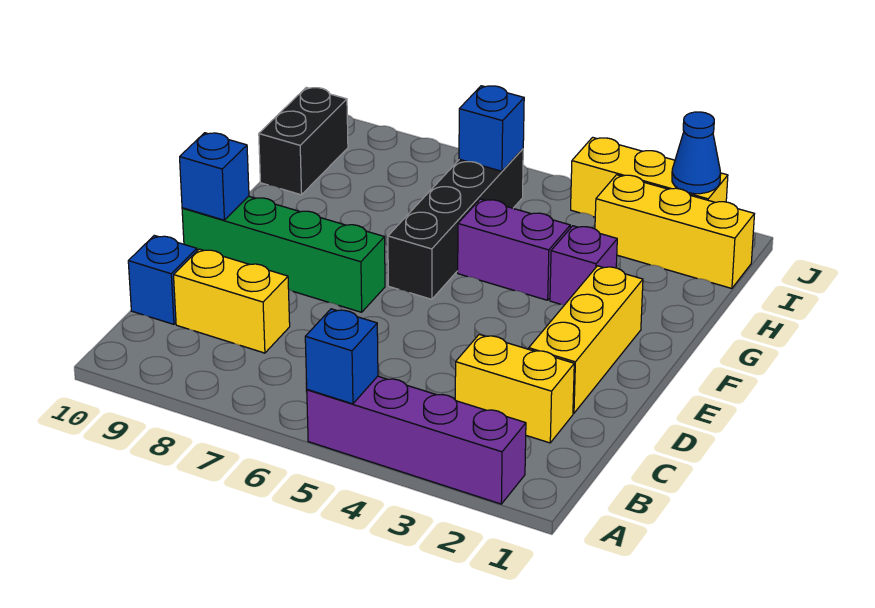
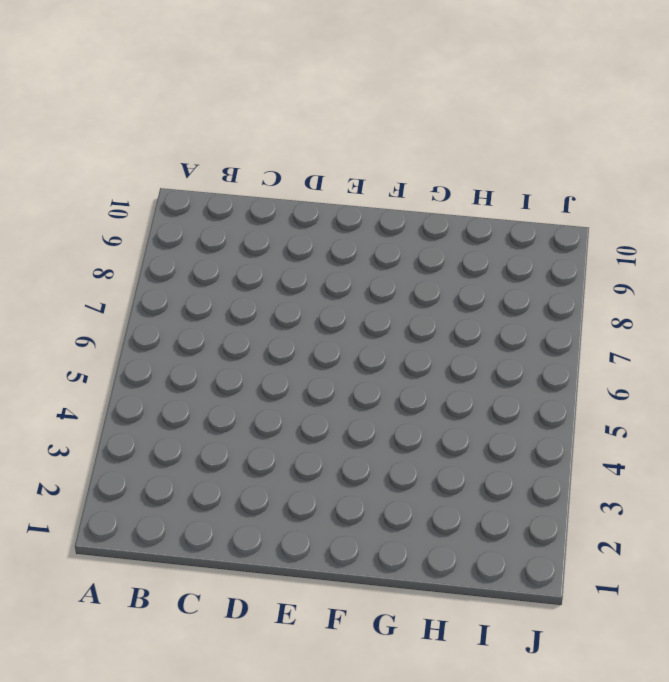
none -> purple 1x4 brick [307,376,526,504]
none -> yellow 1x2 brick [455,334,574,443]
none -> yellow 1x2 brick [174,249,290,353]

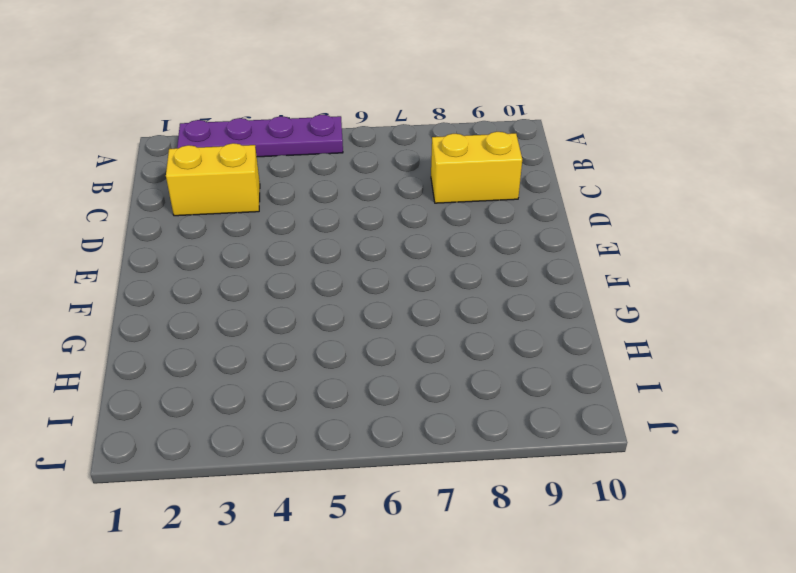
purple 1x4 plate [177,115,343,157] -> purple 1x4 brick [307,376,526,504]
none -> blue 1x1 brick [128,235,197,324]
none -> yellow 1x3 brick [529,266,643,413]
none -> green 1x4 brick [182,196,385,312]

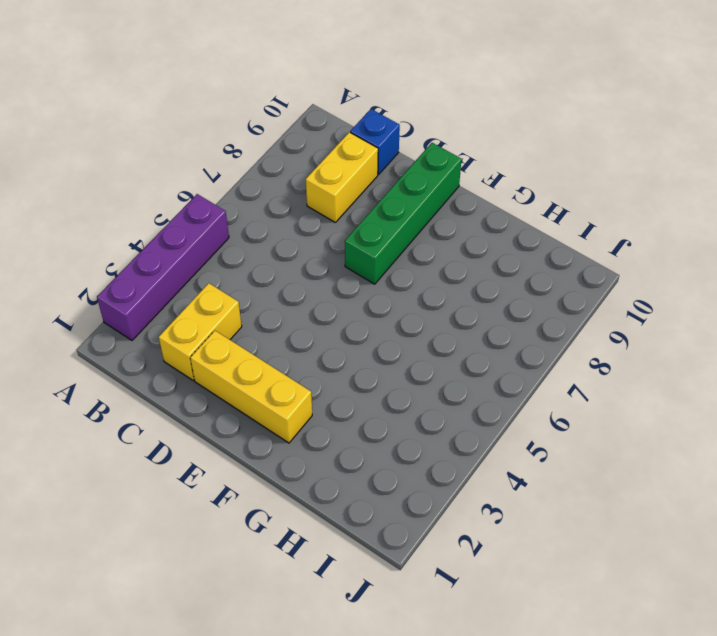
none -> black 1x4 brick [388,149,523,299]
none -> purple 1x1 brick [550,226,617,305]
none -> purple 1x2 brick [458,199,570,300]

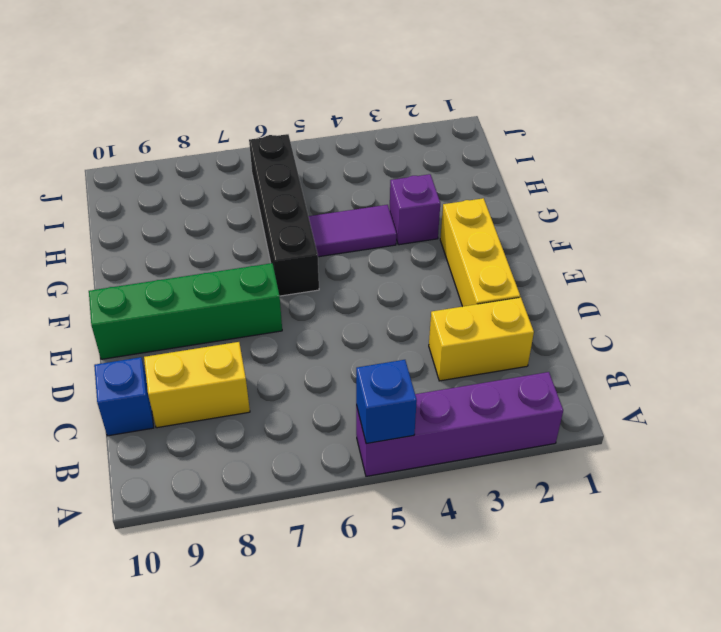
purple 1x2 tile [308,205,396,257] -> purple 1x2 brick [458,199,570,300]
none -> black 1x2 brick [259,87,348,195]
none -> yellow 1x3 brick [595,175,754,288]
none -> yellow 1x3 brick [571,137,728,217]

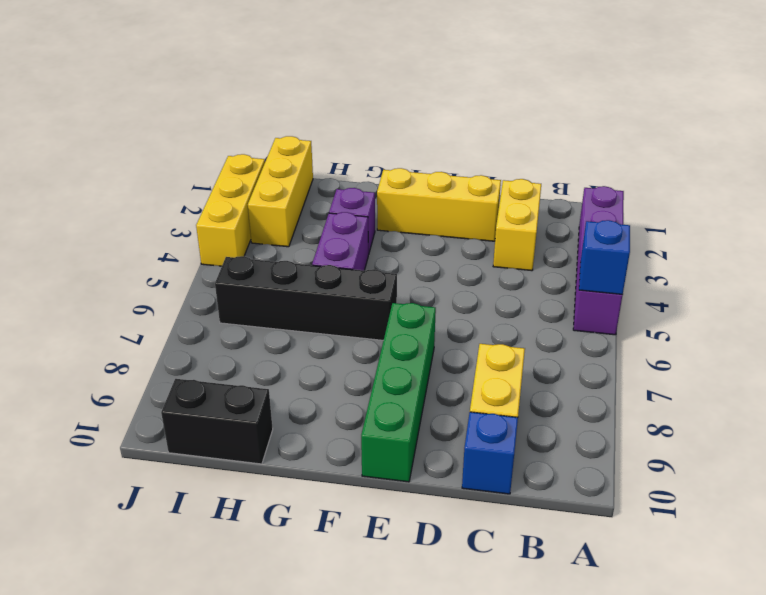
none -> blue 1x1 brick [180,133,249,220]
none -> blue 1x1 brick [459,86,524,171]
none -> blue 1x1 cone [672,112,721,194]

